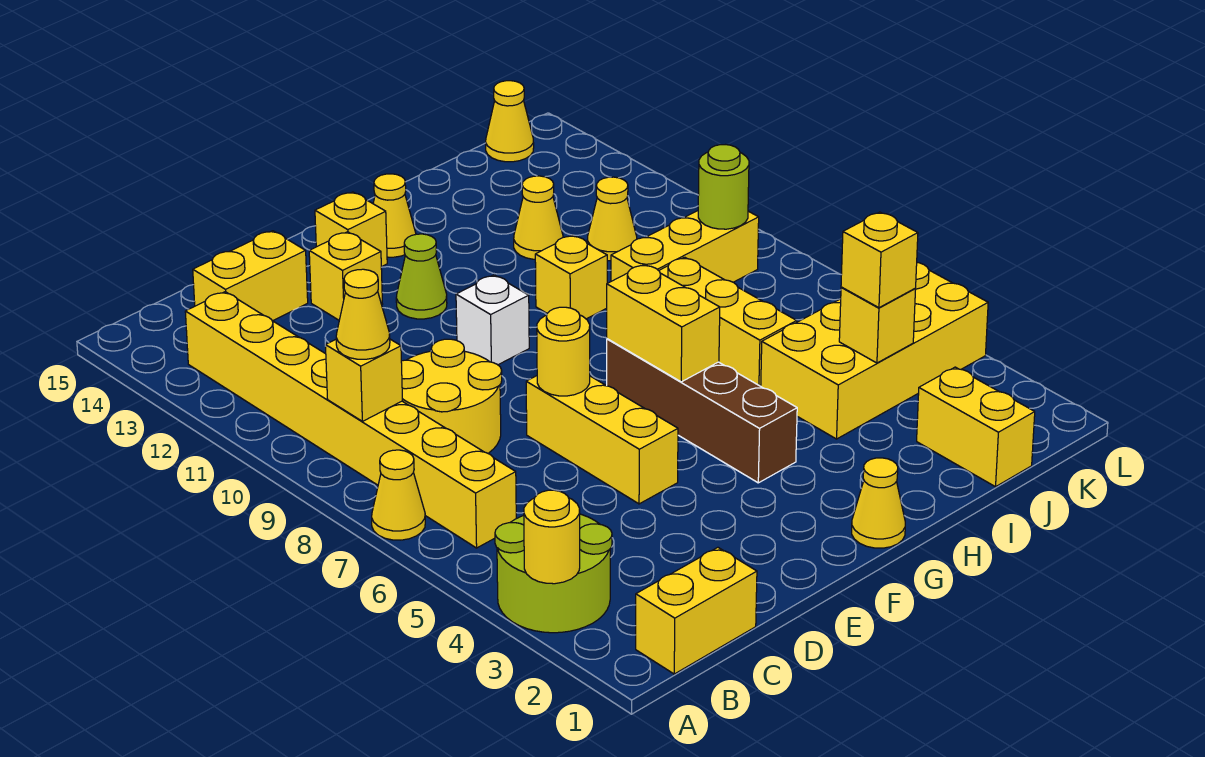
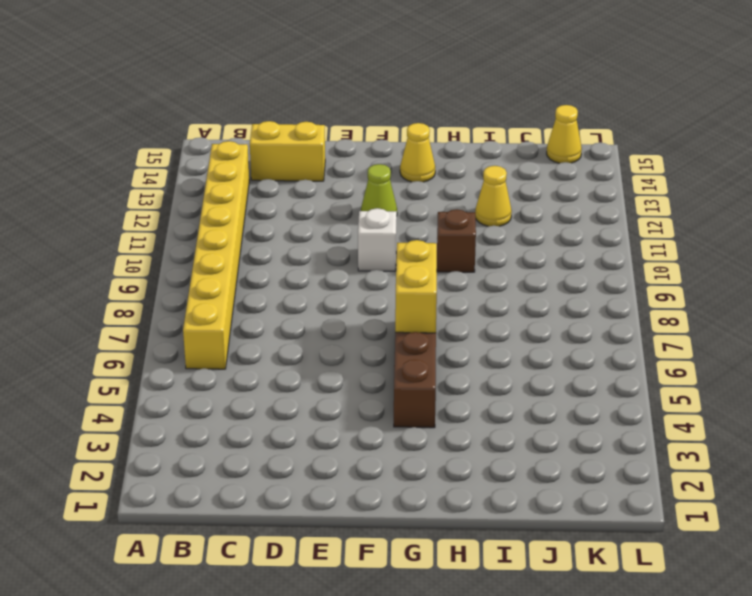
brown 1x1 brick [437,209,476,272] -> yellow 1x1 brick [535,235,607,319]
none -> lime 2x2 round brick [495,514,612,633]
none -> yellow 1x1 cone [372,450,425,540]
none -> yellow 1x2 brick [636,547,757,674]
none -> yellow 2x2 round brick [401,339,502,453]

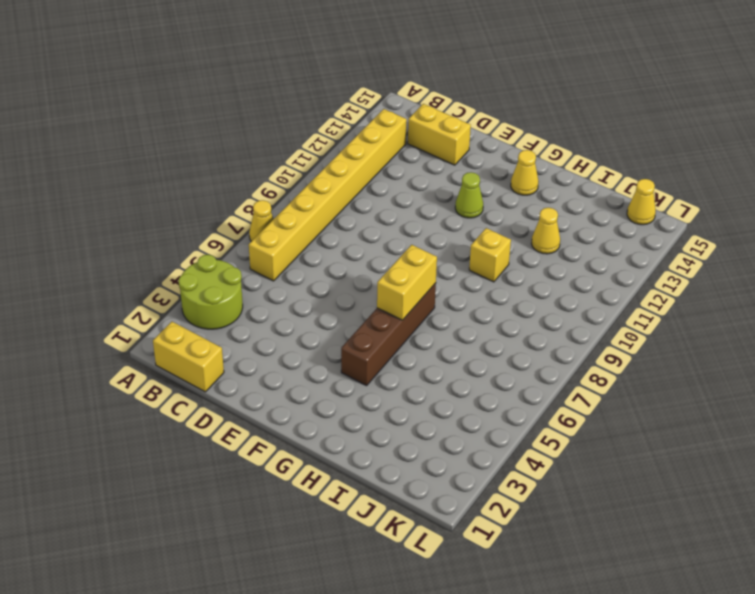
none -> yellow 2x2 round brick [401,339,502,453]
none -> yellow 1x3 brick [526,376,678,504]
none -> yellow 1x1 brick [309,232,382,320]
none -> white 1x1 brick [456,275,529,365]

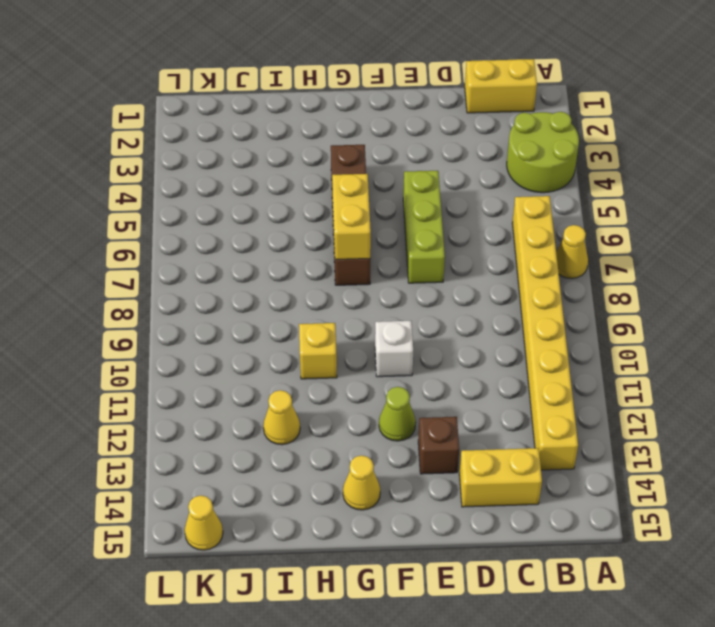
lime 1x3 brick [403,171,445,283] -> yellow 1x3 brick [526,376,678,504]
brown 1x1 brick [418,417,459,474] -> yellow 1x1 brick [309,232,382,320]
none -> yellow 2x2 round brick [401,339,502,453]
none -> yellow 1x1 brick [315,192,387,267]
none -> yellow 1x1 cone [852,458,905,548]
none -> yellow 2x4 brick [761,263,988,439]

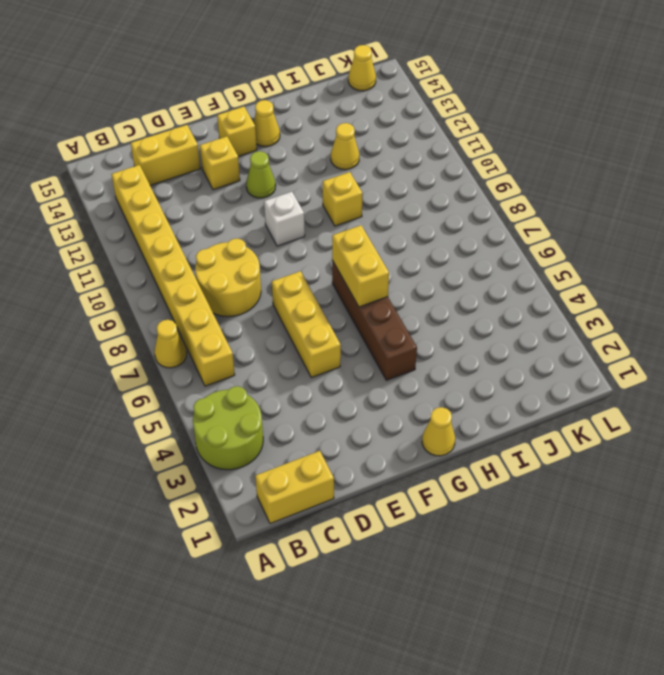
none -> yellow 2x4 brick [761,263,988,439]
none -> yellow 1x3 brick [659,257,797,386]
none -> yellow 1x3 brick [611,211,759,282]
none -> yellow 1x2 brick [917,367,1035,487]

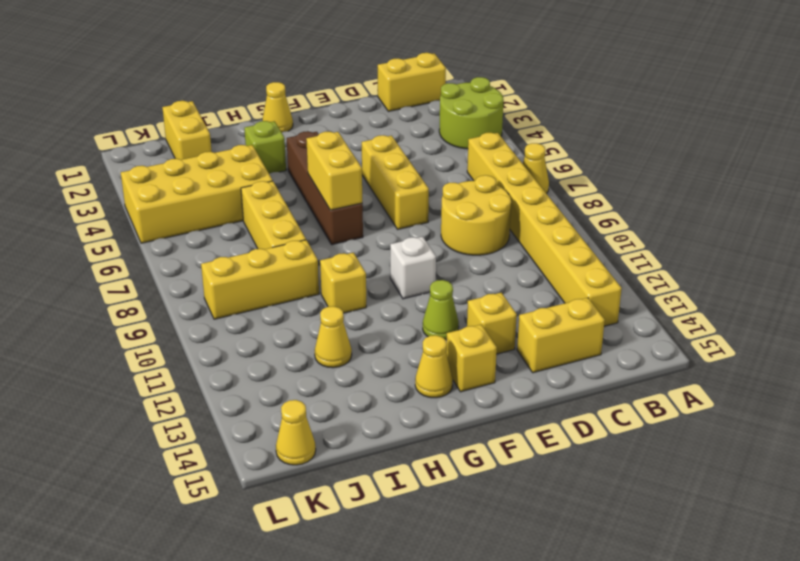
lime 1x1 brick [244,121,286,174] -> none
none -> yellow 1x1 cone [587,177,637,261]
none -> yellow 1x1 round brick [524,490,580,584]
none -> yellow 1x1 brick [325,339,403,421]
none -> yellow 1x1 round brick [537,307,590,396]

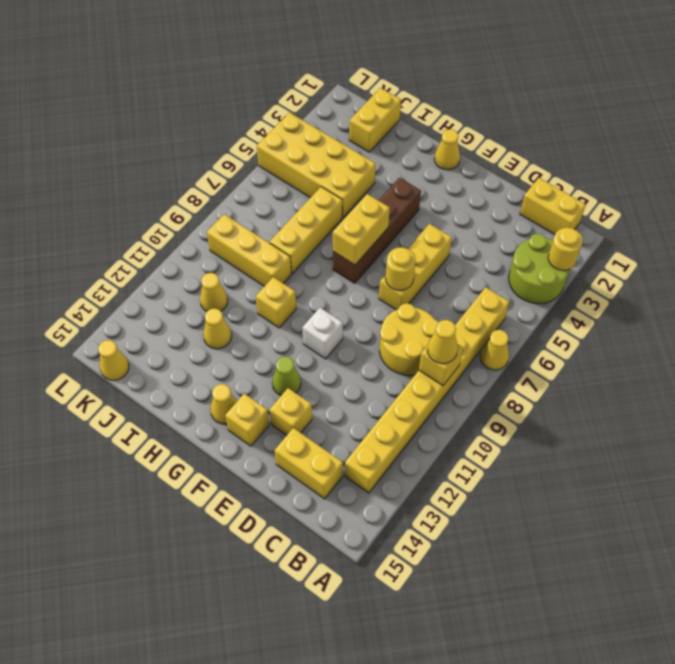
none -> yellow 1x1 brick [839,287,916,363]
none -> lime 1x1 round brick [698,145,749,229]
none -> yellow 1x1 brick [841,212,918,308]

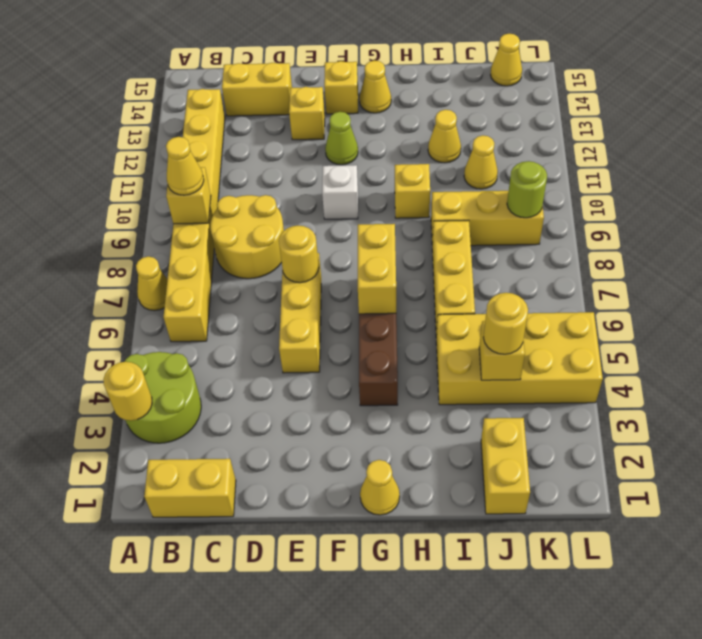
yellow 1x1 round brick [483,293,528,354] -> yellow 1x1 brick [841,212,918,308]

